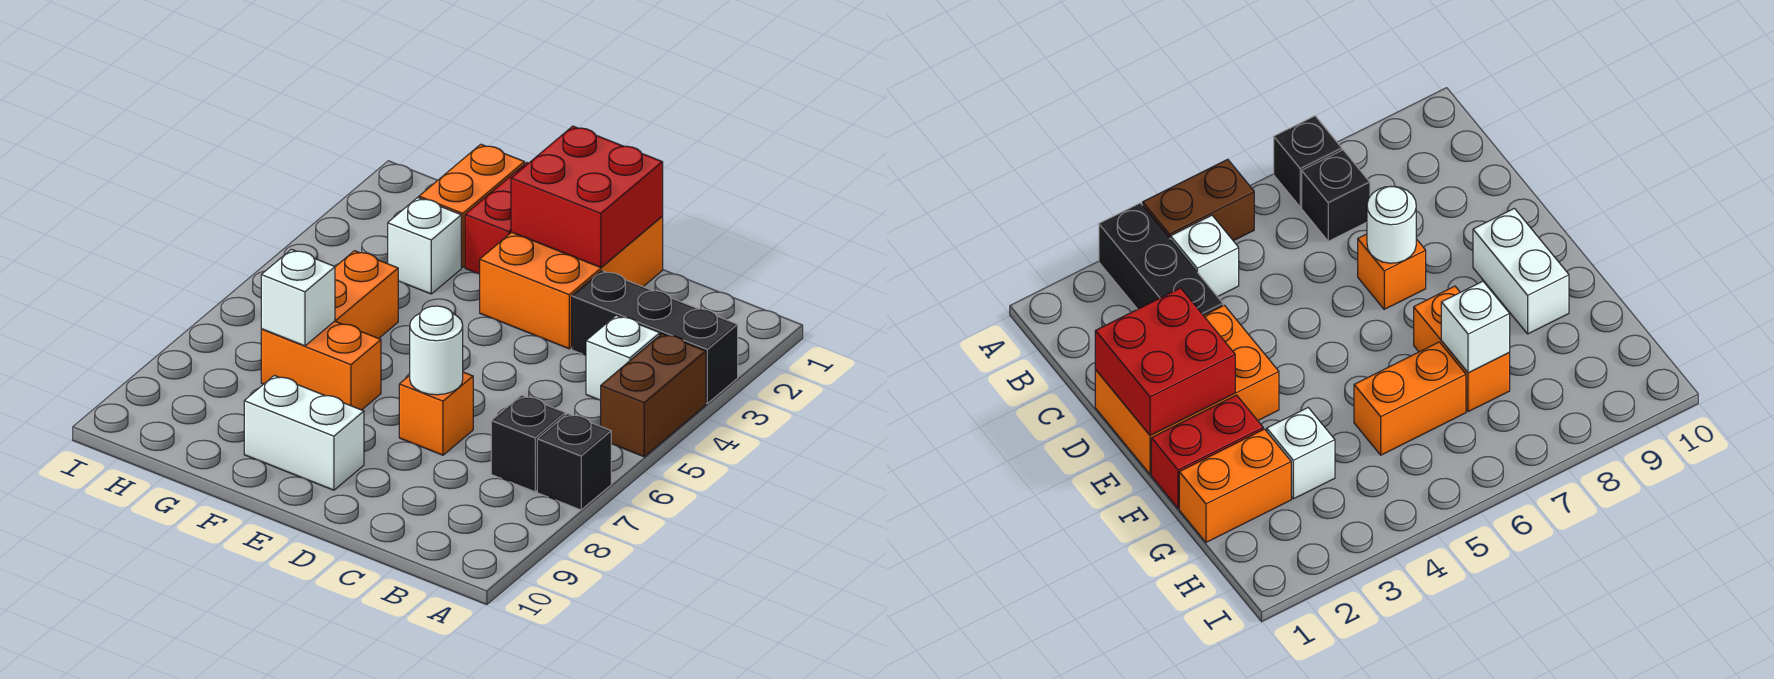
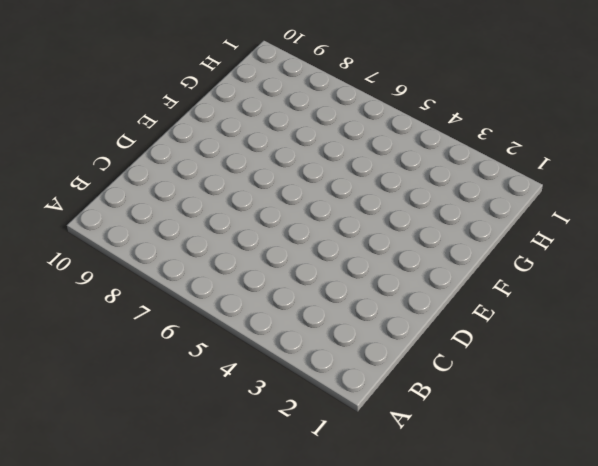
none -> black 1x3 brick [572,271,738,403]
none -> brown 1x2 brick [601,334,706,457]
none -> black 1x1 brick [537,414,611,510]

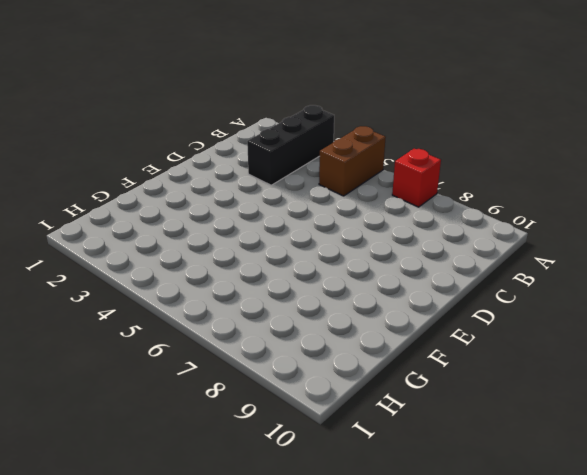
brown 1x2 brick [319,126,386,196] -> brown 1x2 brick turned to [601,334,706,457]
red 1x1 brick [392,149,441,207] -> black 1x1 brick [537,414,611,510]
none -> white 1x1 brick [586,315,660,400]
none -> black 1x1 brick [491,395,565,492]
none -> orange 2x3 brick [480,217,663,349]

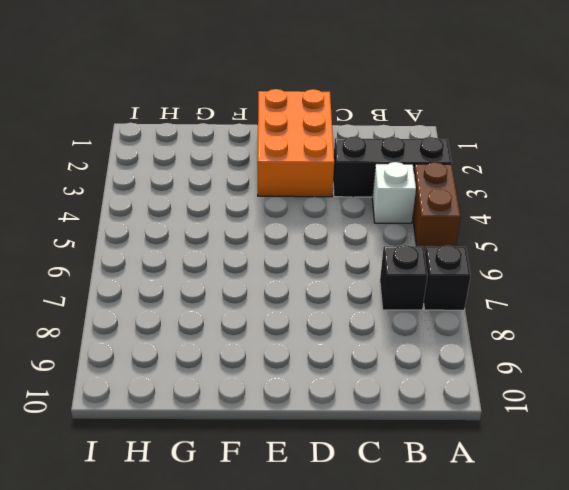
none -> orange 1x1 brick [399,372,473,455]
none -> white 1x2 brick [244,375,364,490]
none -> red 1x2 brick [465,163,528,274]

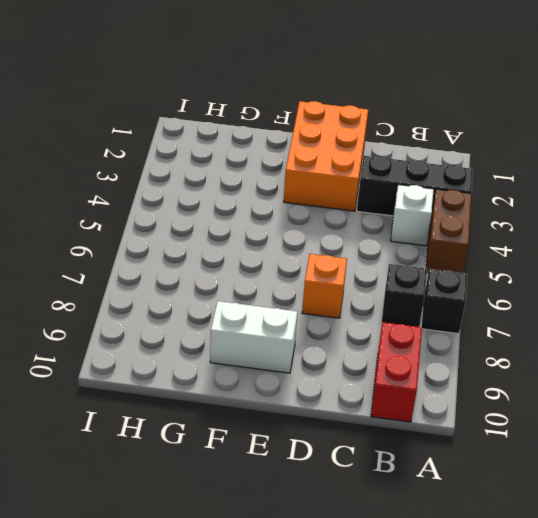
red 1x2 brick [371,322,422,422] -> red 1x2 brick moved to [465,163,528,274]
none -> orange 1x2 brick [261,321,381,410]
none -> orange 1x2 brick [419,144,525,267]
none -> white 1x1 brick [388,198,461,294]

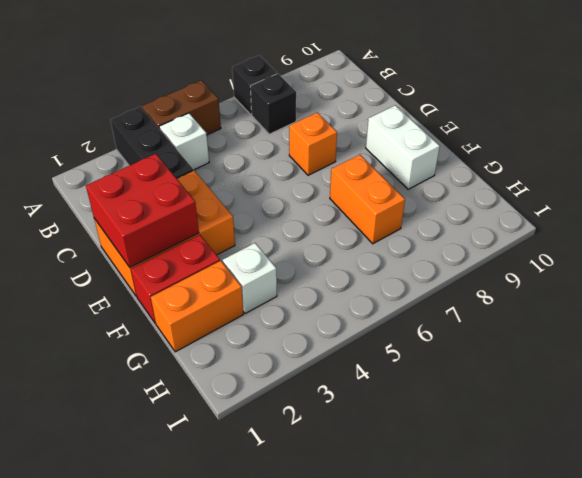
none -> orange 1x2 brick [335,251,398,338]
none -> white 1x1 round brick [410,306,463,395]
none -> white 1x1 brick [261,249,335,346]

